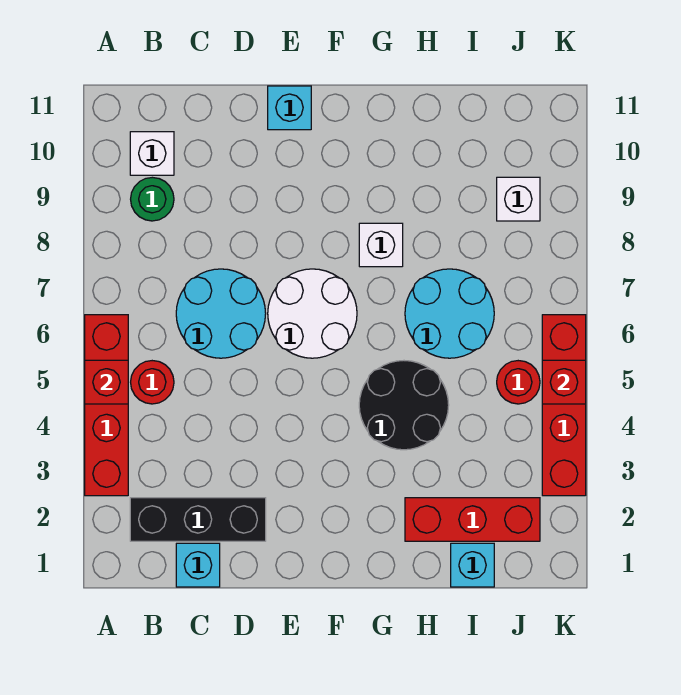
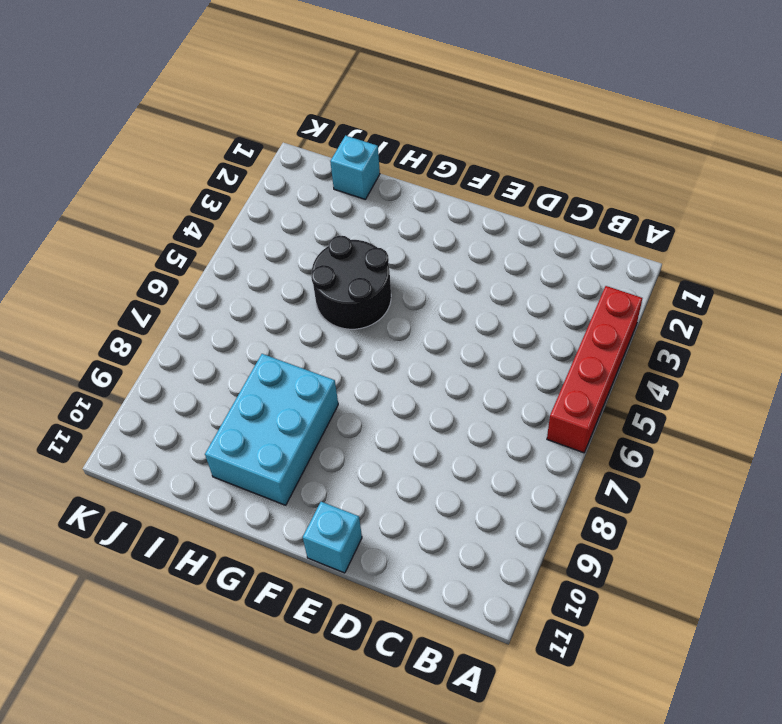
cyan 2x3 brick [205,354,338,505] -> white 1x1 brick [359,223,403,267]
none -> black 1x3 brick [130,498,266,541]
none -> red 1x1 round brick [131,361,174,404]
none -> green 1x1 round brick [131,177,174,221]

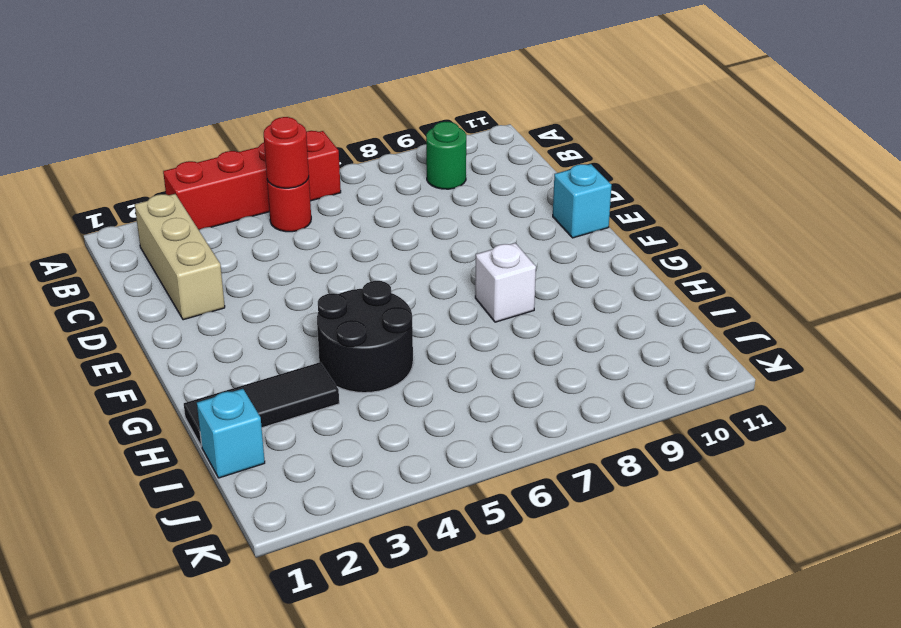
tan 1x3 brick [135,194,225,320] -> black 1x3 brick [130,498,266,541]
red 1x1 round brick [264,117,309,188] -> red 1x1 round brick moved to [497,361,540,404]
black 1x3 tile [184,362,339,447] -> red 1x3 brick [405,498,540,541]
none -> white 1x1 brick [130,132,174,175]
none -> cyan 1x1 brick [176,543,220,587]
none -> cyan 2x2 round brick [176,269,266,358]

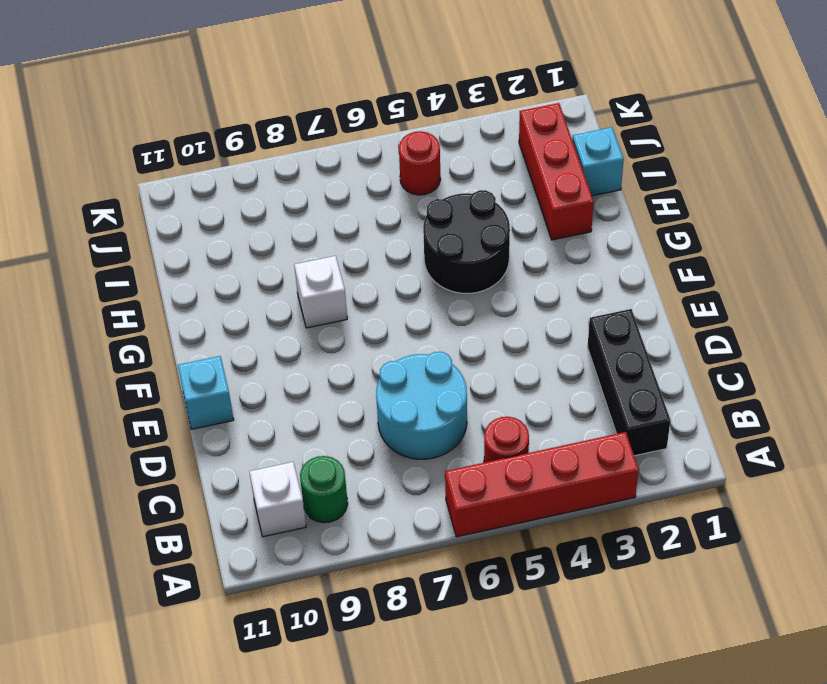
none -> cyan 1x1 brick [176,543,220,587]
none -> white 2x2 round brick [268,269,357,358]
none -> cyan 2x2 round brick [405,269,494,358]

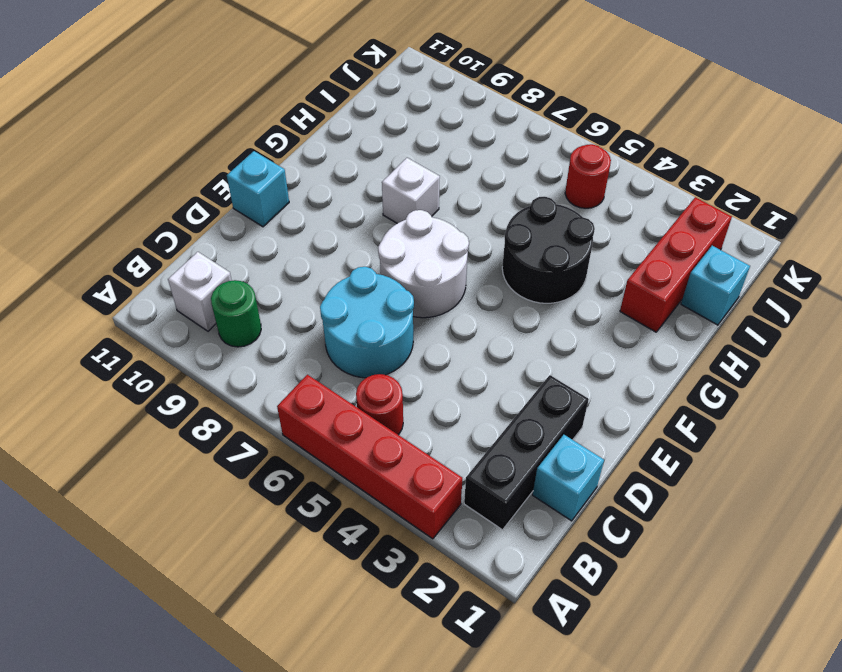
none -> cyan 2x2 round brick [405,269,494,358]
none -> white 1x1 brick [497,177,540,221]
none -> red 1x4 brick [542,315,586,496]

